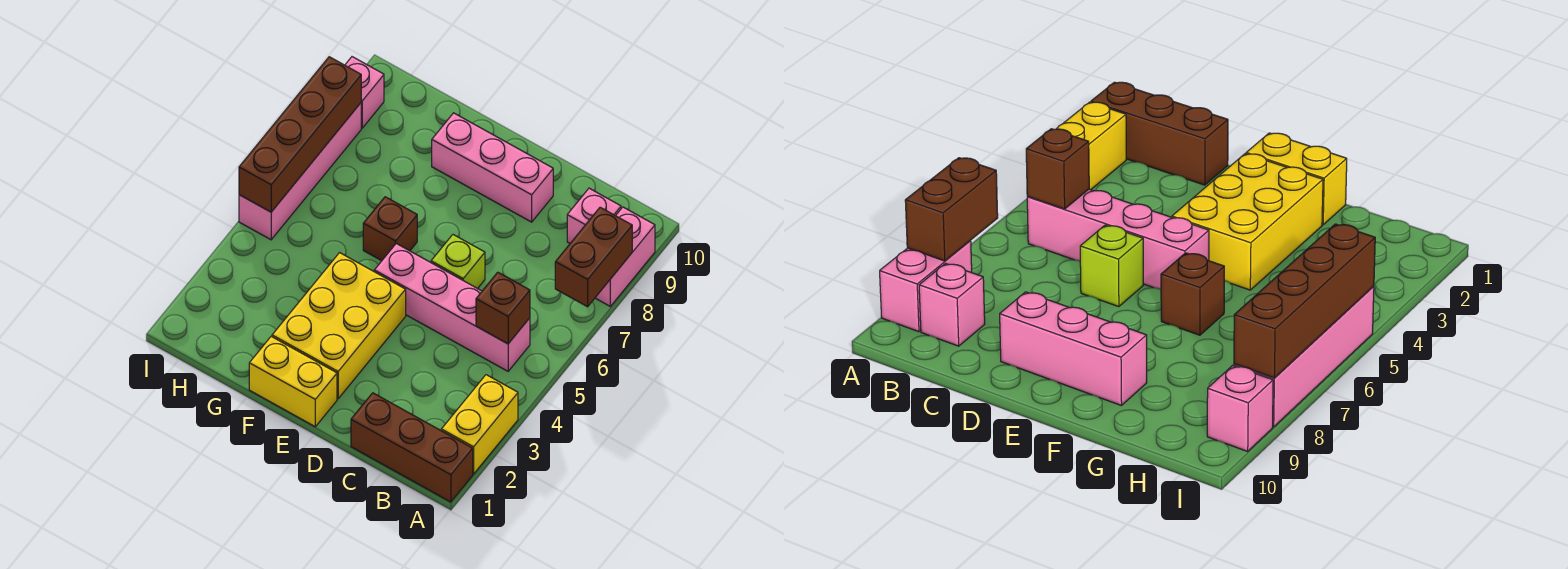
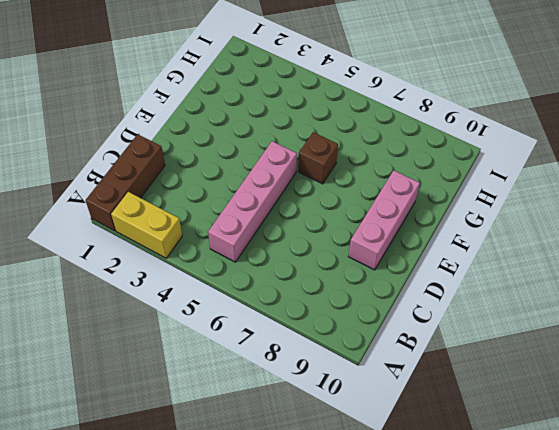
none -> pink 1x2 brick [595,207,655,306]
none -> pink 1x1 brick [567,188,621,243]
none -> lime 1x1 brick [431,235,485,289]

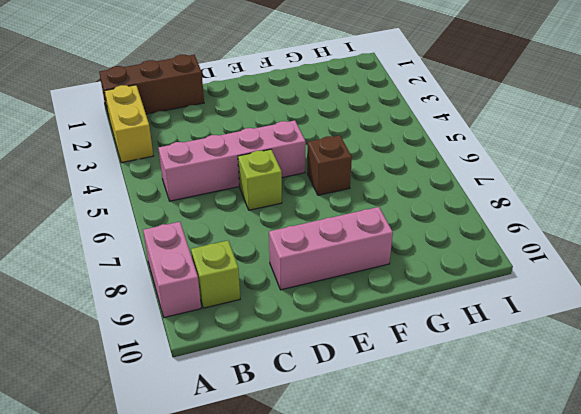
lime 1x1 brick [191,241,240,308] -> pink 1x1 brick [567,188,621,243]
none -> yellow 1x2 brick [249,337,337,427]
none -> yellow 2x3 brick [272,253,406,399]
none -> pink 1x4 brick [239,103,361,240]

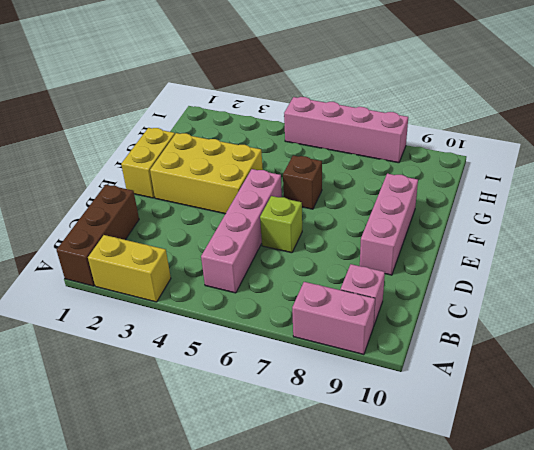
none -> pink 1x1 brick [345,57,384,128]
none -> brown 1x2 brick [555,207,632,307]
none -> brown 1x1 brick [476,272,530,344]

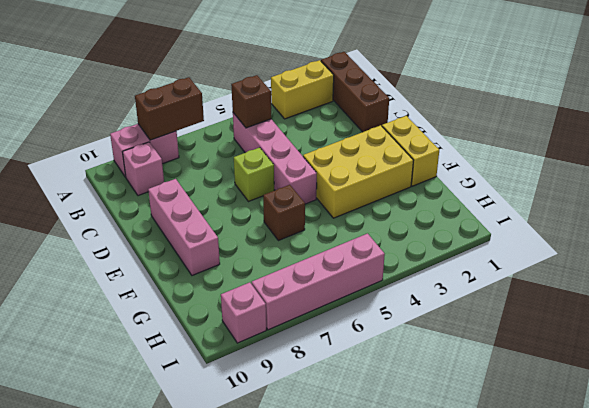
none -> brown 1x4 brick [239,57,361,212]

